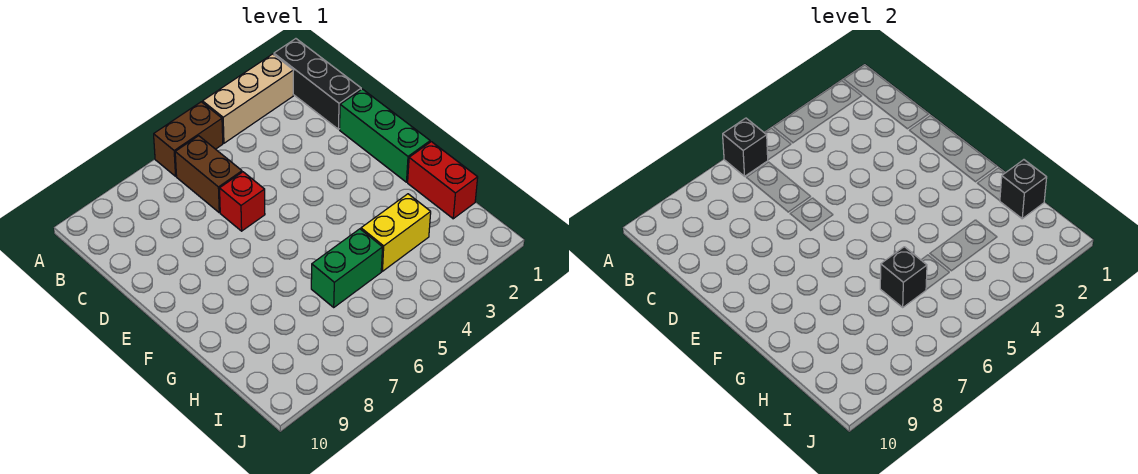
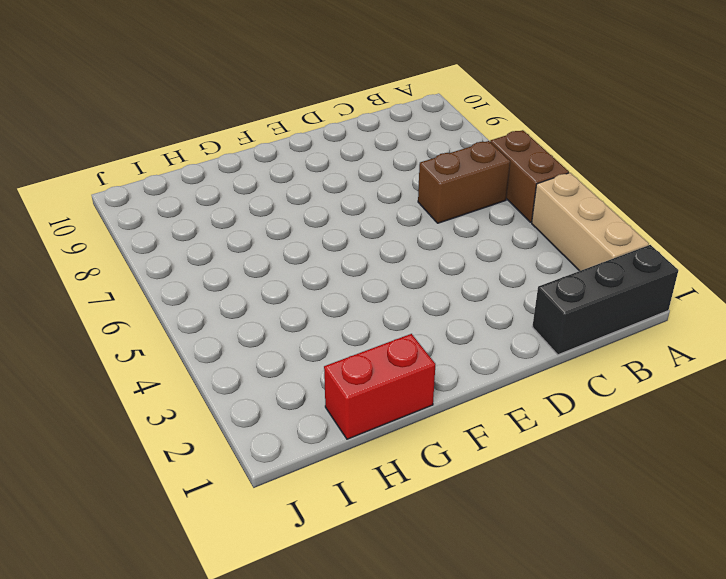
none -> green 1x3 brick [340,89,430,182]
none -> red 1x1 brick [220,172,265,231]
none -> yellow 1x2 brick [361,194,431,271]

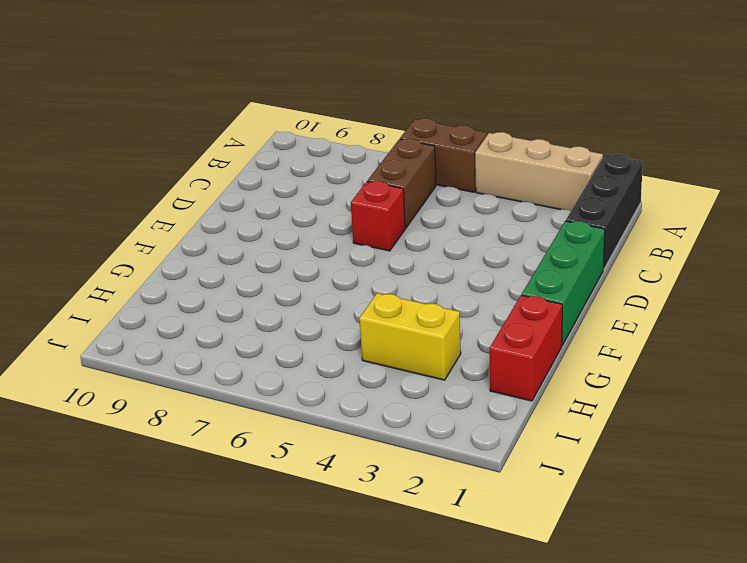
none -> green 1x2 brick [311,229,383,307]
none -> black 1x1 brick [723,118,768,176]
none -> black 1x1 brick [1000,160,1047,219]

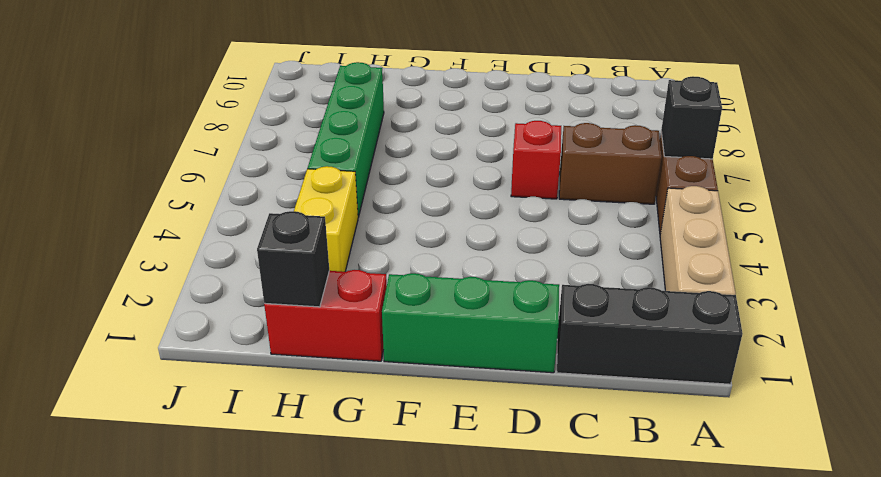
green 1x4 brick [308,62,384,217] -> green 1x2 brick [311,229,383,307]
none -> black 1x1 brick [880,247,927,307]

